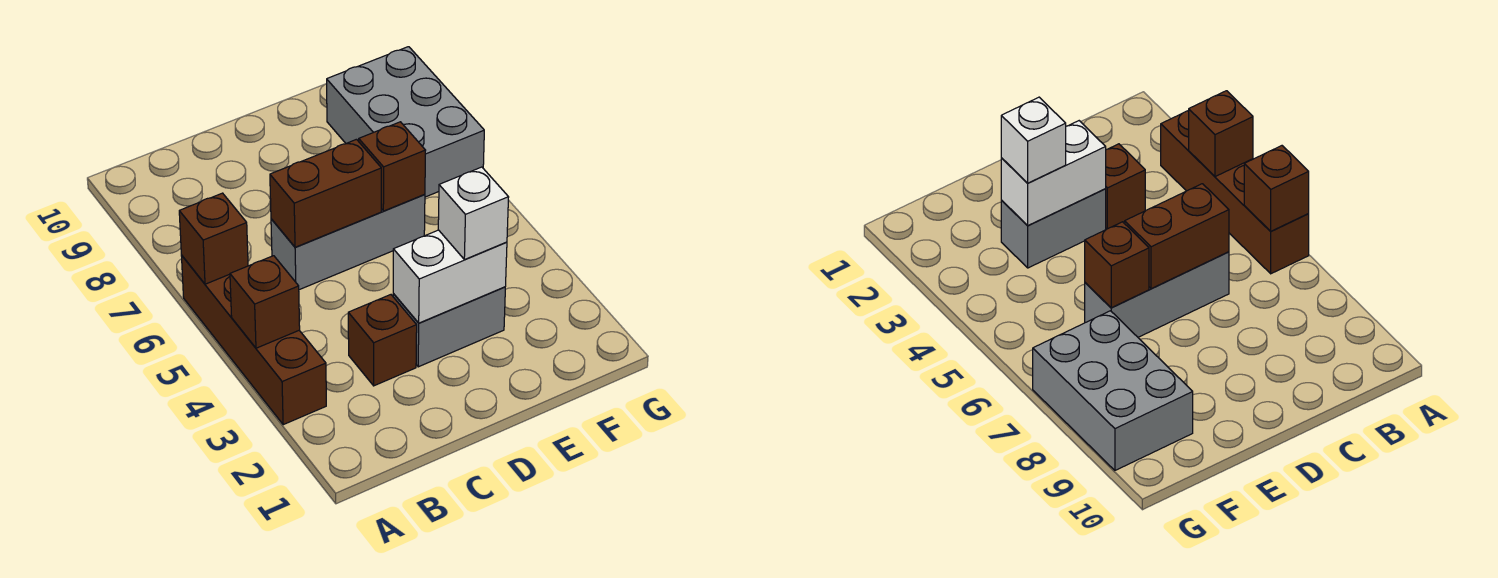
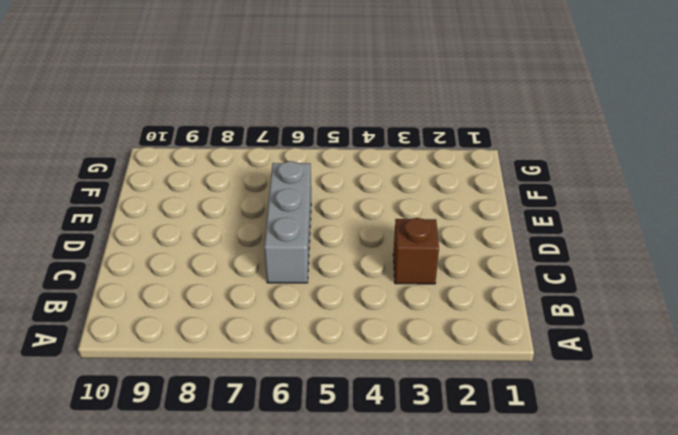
none -> brown 1x4 brick [181,255,326,425]
none -> grey 1x2 brick [393,287,505,367]

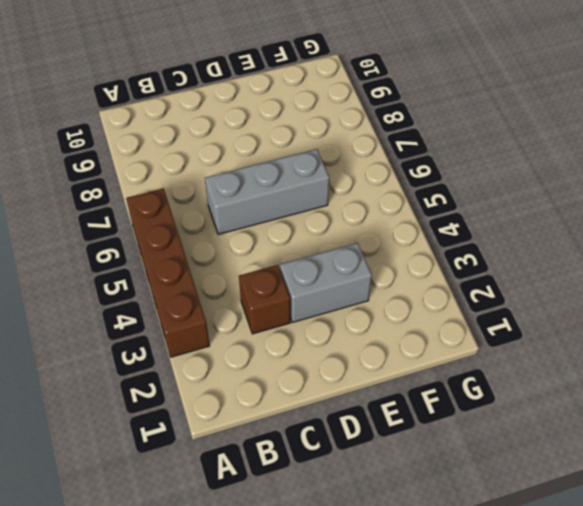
none -> grey 2x3 brick [327,47,484,197]
none -> brown 1x1 brick [230,256,300,348]

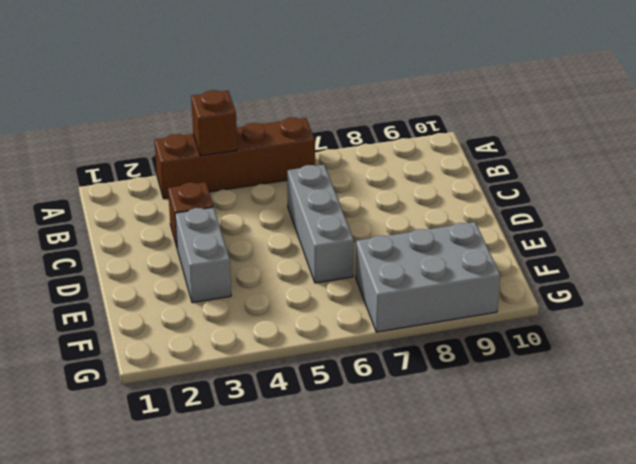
none -> brown 1x1 brick [179,193,248,284]
none -> brown 1x2 brick [270,139,381,247]

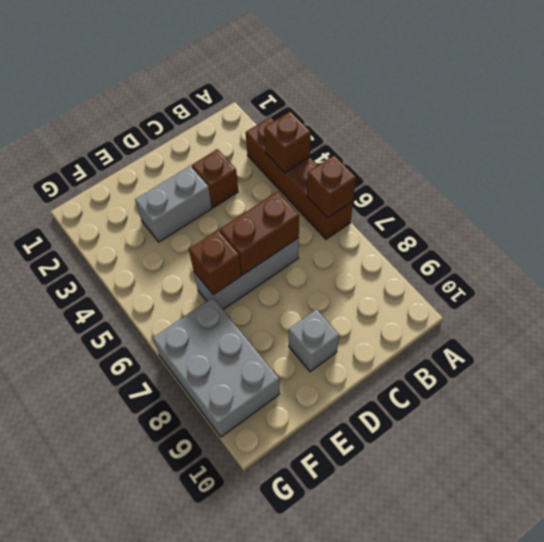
grey 1x1 brick [289,309,339,372] -> none
none -> white 1x2 brick [393,230,507,323]
none -> white 1x1 brick [438,167,509,260]

